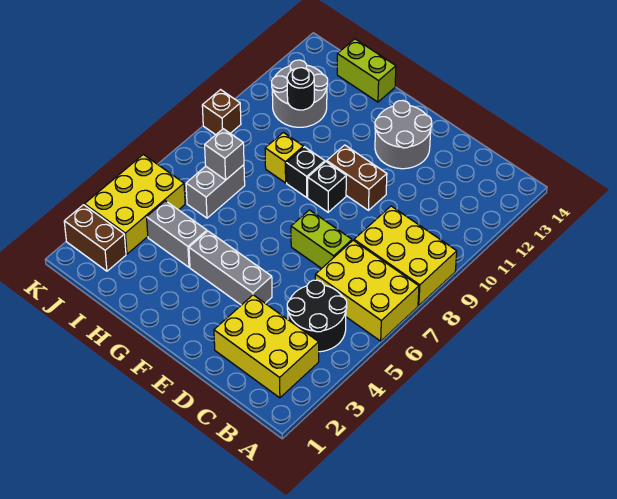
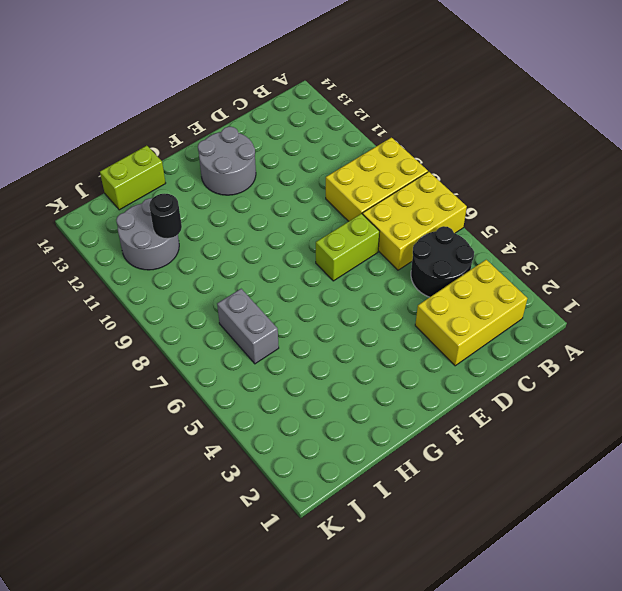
none -> grey 1x3 brick [189,231,272,305]
none -> brown 1x2 brick [327,145,387,210]
none -> black 1x1 brick [308,162,346,212]

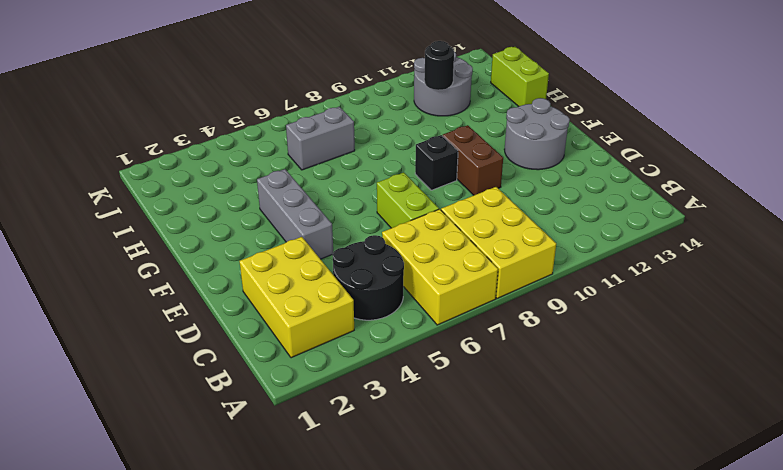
none -> black 1x1 brick [286,147,325,197]
none -> grey 1x2 brick [147,201,207,267]
none -> yellow 1x1 brick [265,132,303,183]

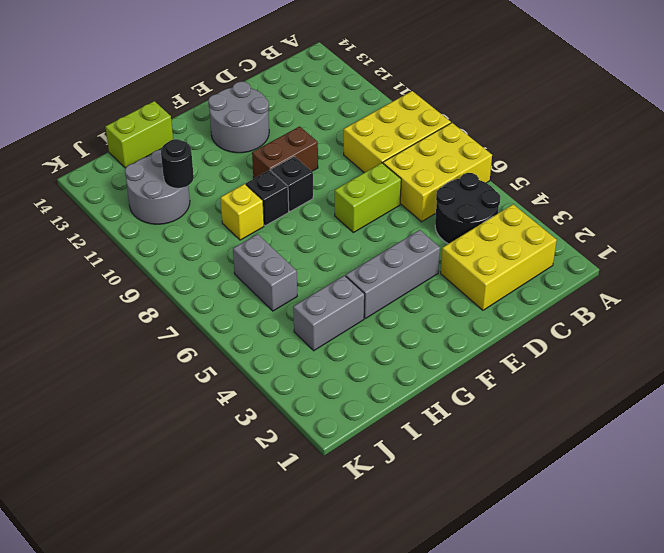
none -> brown 1x2 brick [64,205,126,271]
none -> yellow 2x3 brick [85,154,185,254]
none -> brown 1x1 brick [202,90,241,135]

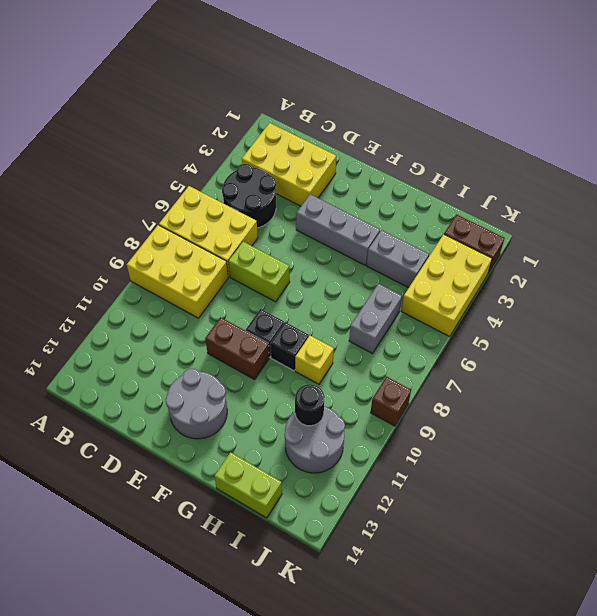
none -> grey 1x1 brick [205,129,244,180]

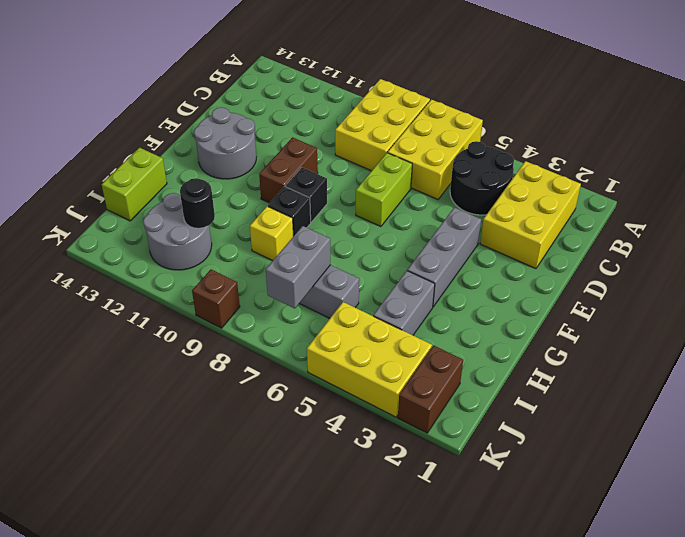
grey 1x2 brick [266,226,330,308] -> grey 1x1 brick [205,129,244,180]

